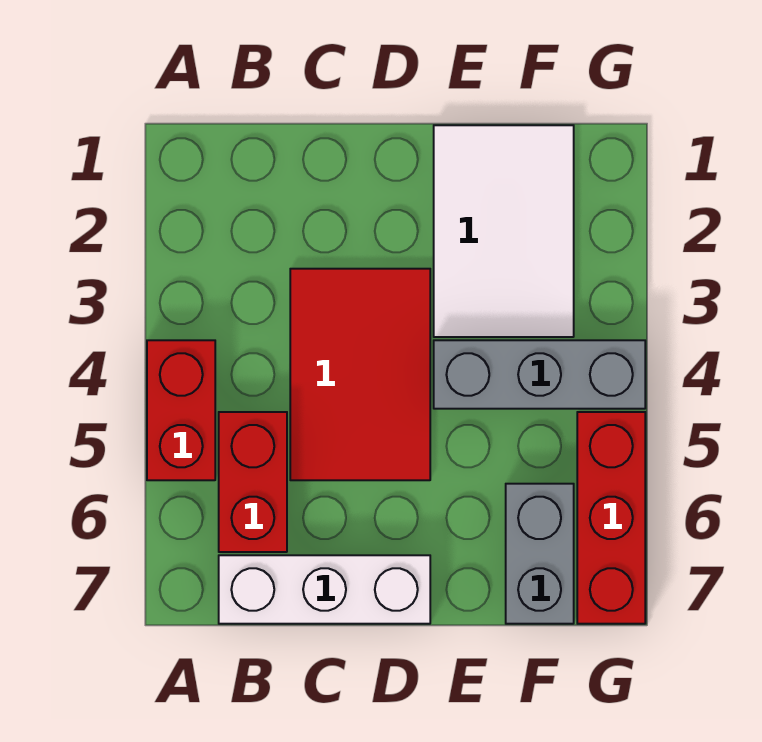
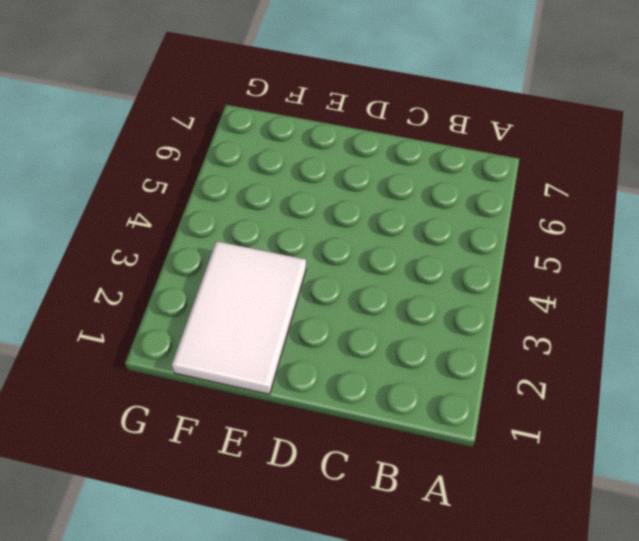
none -> red 1x2 brick [147,340,215,480]
none -> red 1x2 brick [219,412,287,552]

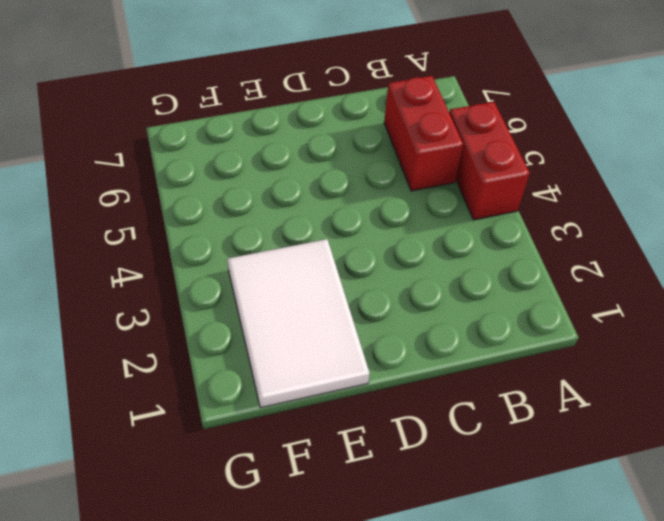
none -> white 1x3 brick [219,555,430,624]
none -> red 2x3 tile [290,269,430,480]

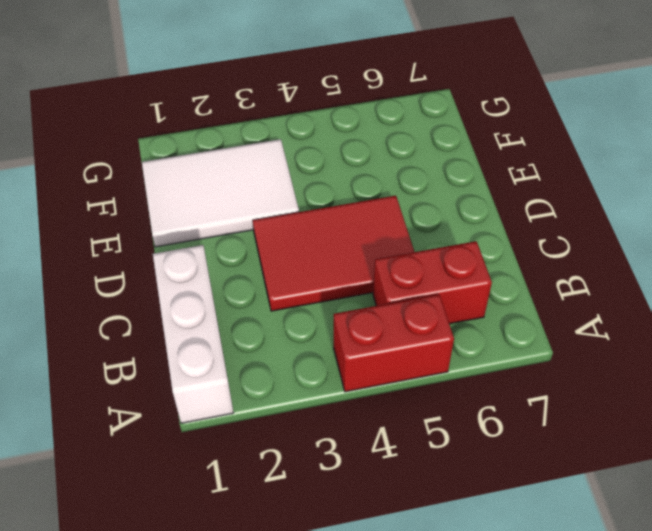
white 1x3 brick [153,245,233,423] -> white 1x3 brick moved to [219,555,430,624]
none -> grey 1x3 brick [434,340,645,409]
none -> grey 1x2 brick [506,484,574,624]

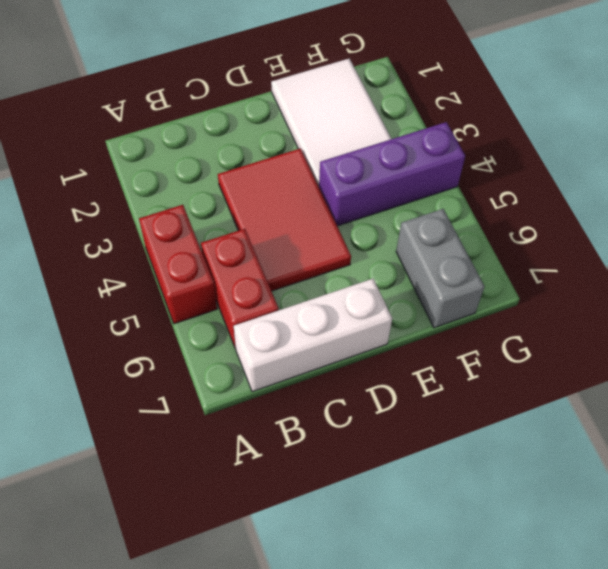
purple 1x3 brick [319,122,465,226] -> grey 1x3 brick [434,340,645,409]
none -> red 1x3 brick [577,412,645,624]

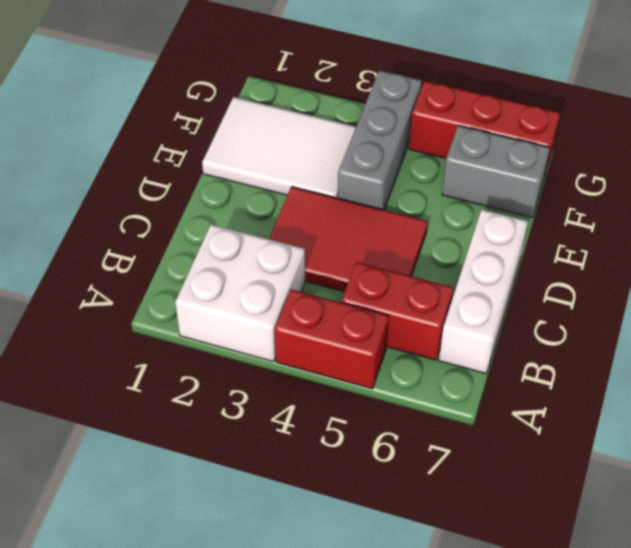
white 2x2 brick [175,225,305,362] -> none

